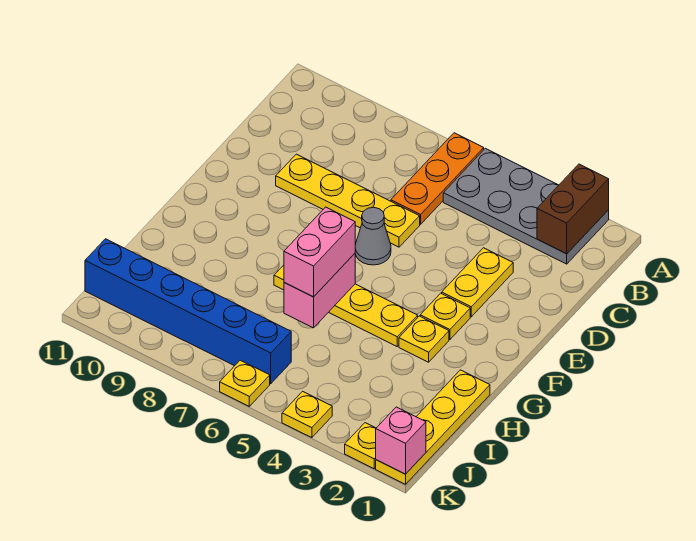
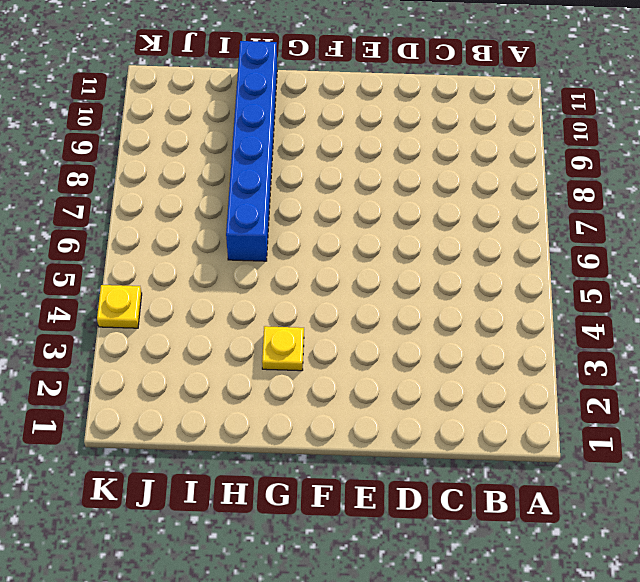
blue 1x6 brick [226,41,277,261] -> blue 1x6 brick moved to [85,239,291,384]
none -> grey 2x4 plate [443,148,609,264]
none -> orange 1x3 plate [391,133,484,225]
none -> yellow 1x2 plate [442,248,513,317]

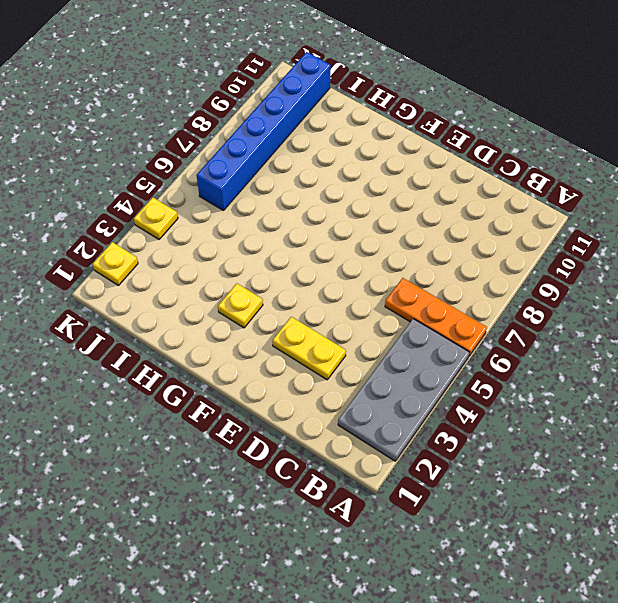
none -> yellow 1x4 plate [276,154,420,247]
none -> grey 1x1 cone [355,207,391,265]
none -> yellow 1x1 plate [420,293,470,339]

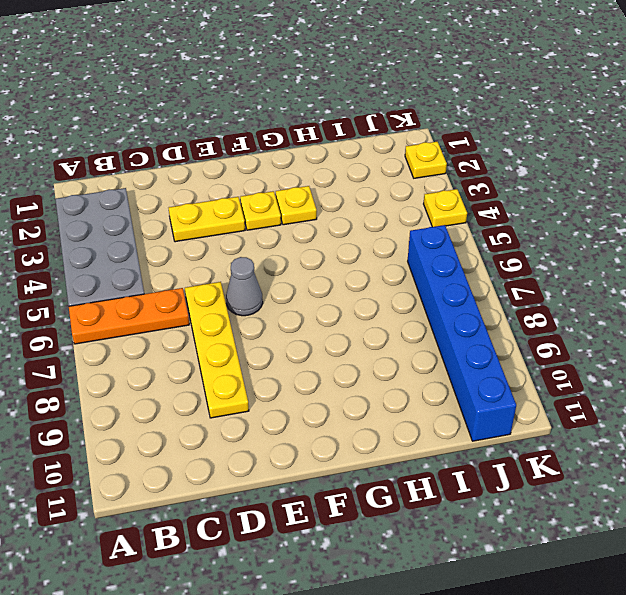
none -> yellow 1x4 plate [274,265,418,346]
none -> yellow 1x4 plate [376,370,490,484]
none -> yellow 1x1 plate [220,360,270,406]

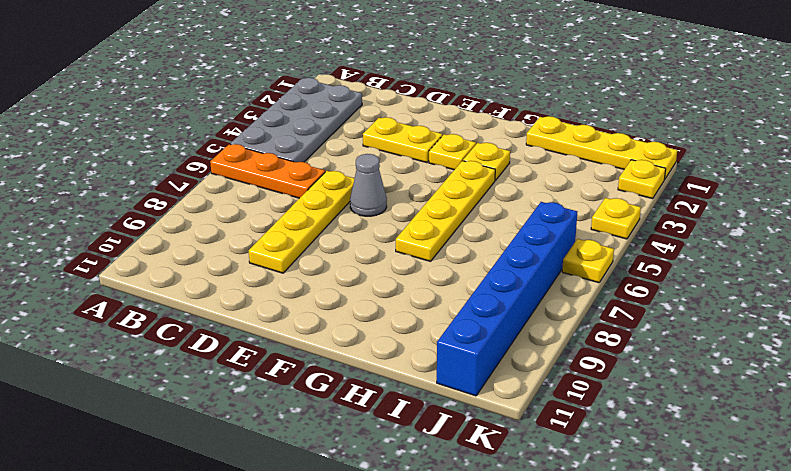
none -> brown 1x2 brick [537,164,609,254]
none -> pink 1x2 brick [284,254,355,328]
none -> pink 1x1 brick [376,407,426,474]

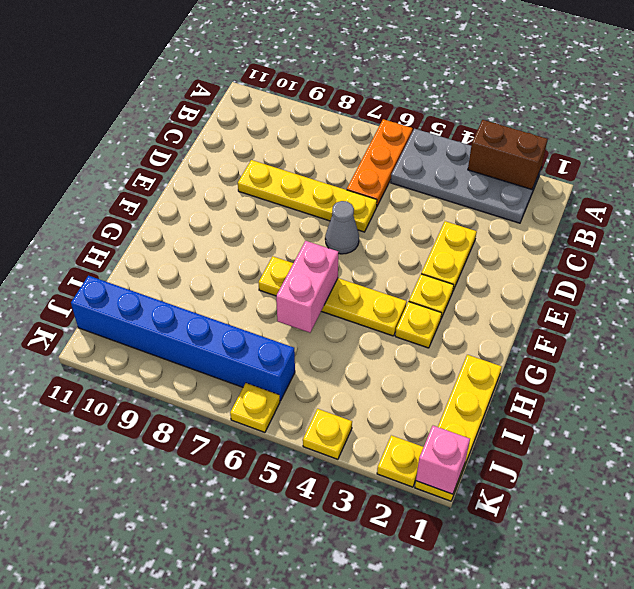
brown 1x2 brick [468,120,548,189] -> brown 1x2 brick turned to [537,164,609,254]
none -> pink 1x2 brick [284,207,355,297]

